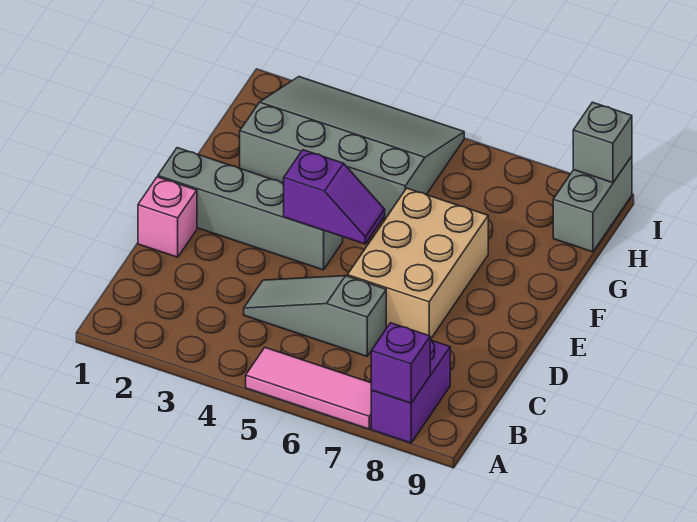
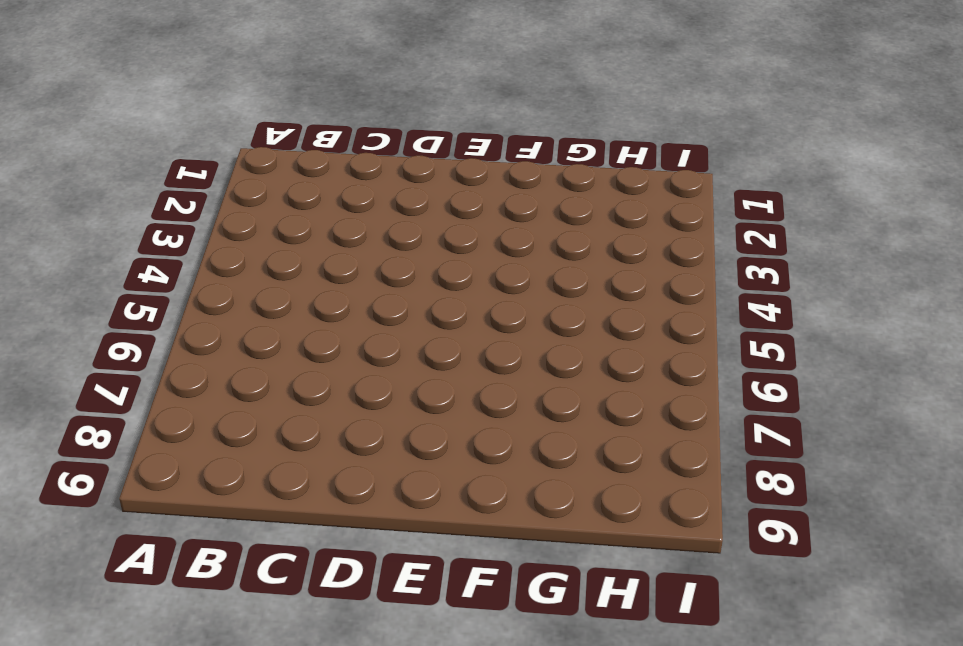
none -> pink 1x3 tile [246,348,372,429]
none -> purple 1x2 brick [371,340,450,443]

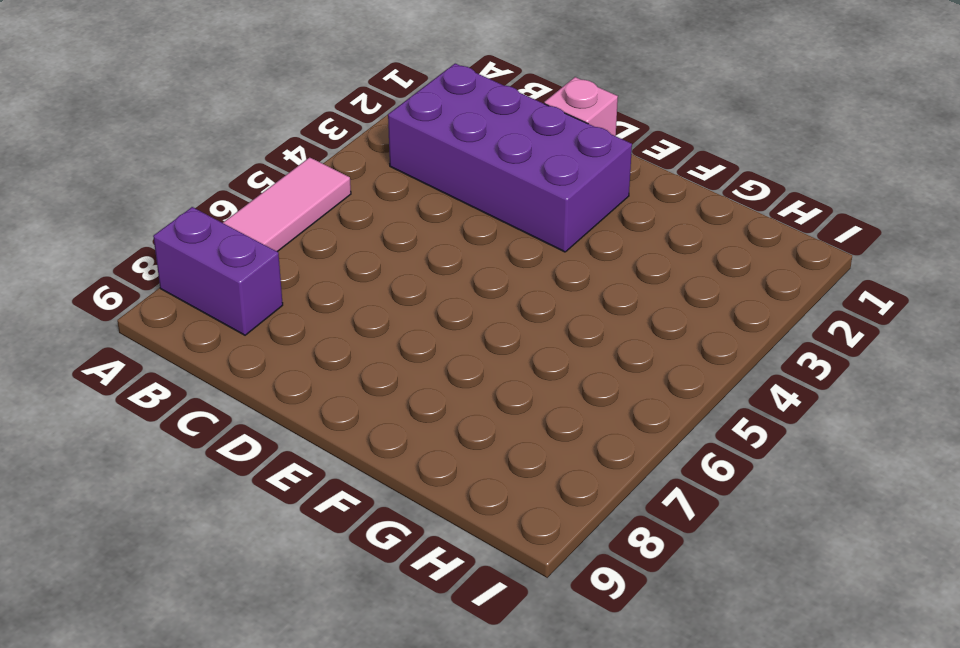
purple 2x4 brick [388,64,632,252] -> grey 1x4 brick [158,148,343,270]
none -> grey 1x3 slope [244,276,386,356]
none -> tan 2x3 brick [348,188,488,339]

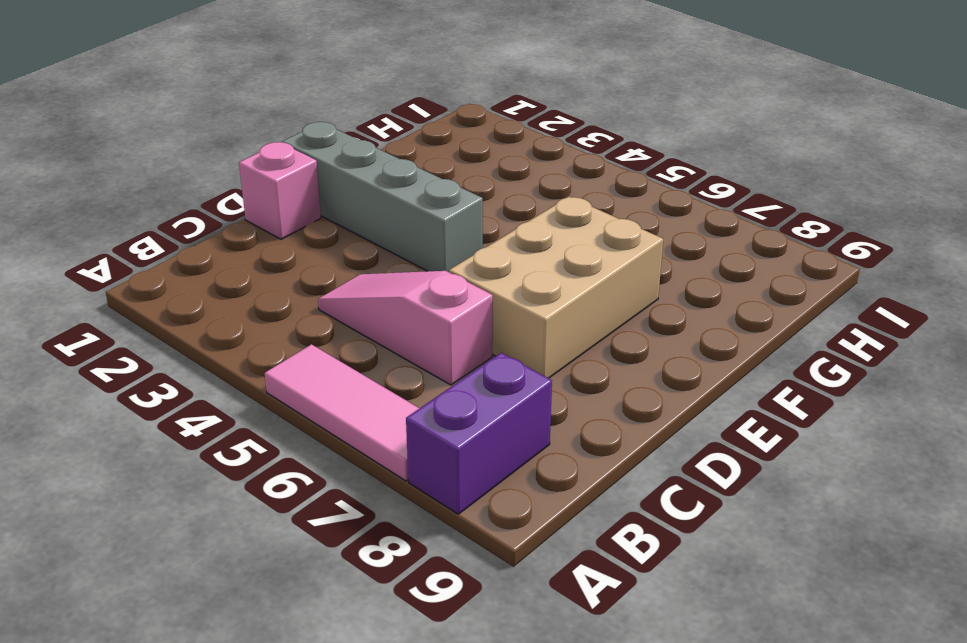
pink 1x3 slope [318,271,493,385] -> grey 1x3 slope [244,276,386,356]
none -> grey 3x4 slope [240,77,464,219]
none -> grey 1x2 brick [553,156,632,252]

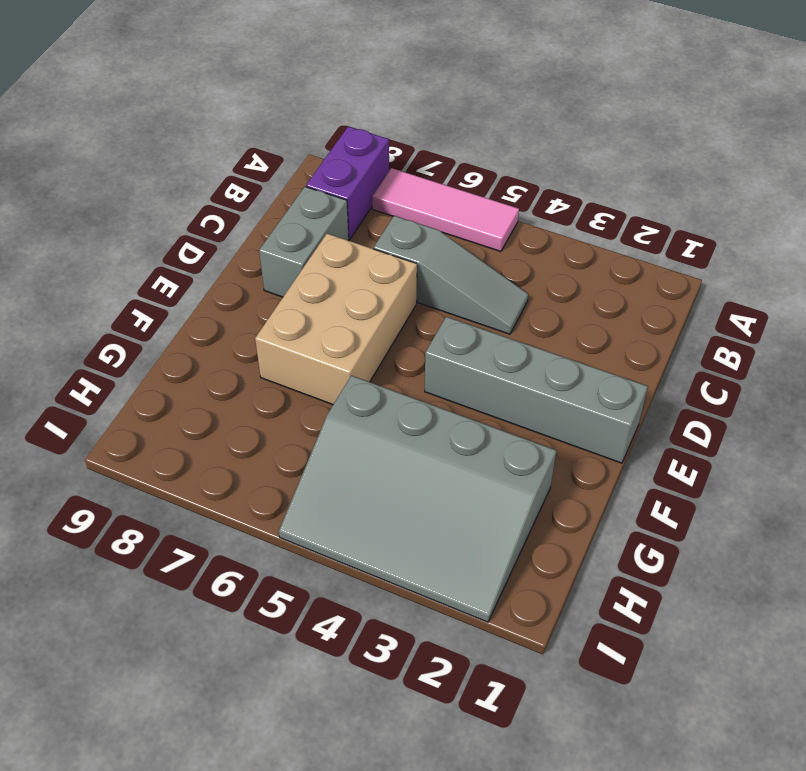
grey 1x2 brick [259,187,349,297] -> grey 1x2 brick moved to [553,156,632,252]
none -> pink 1x1 brick [138,177,197,257]
none -> purple 1x1 brick [371,323,430,403]

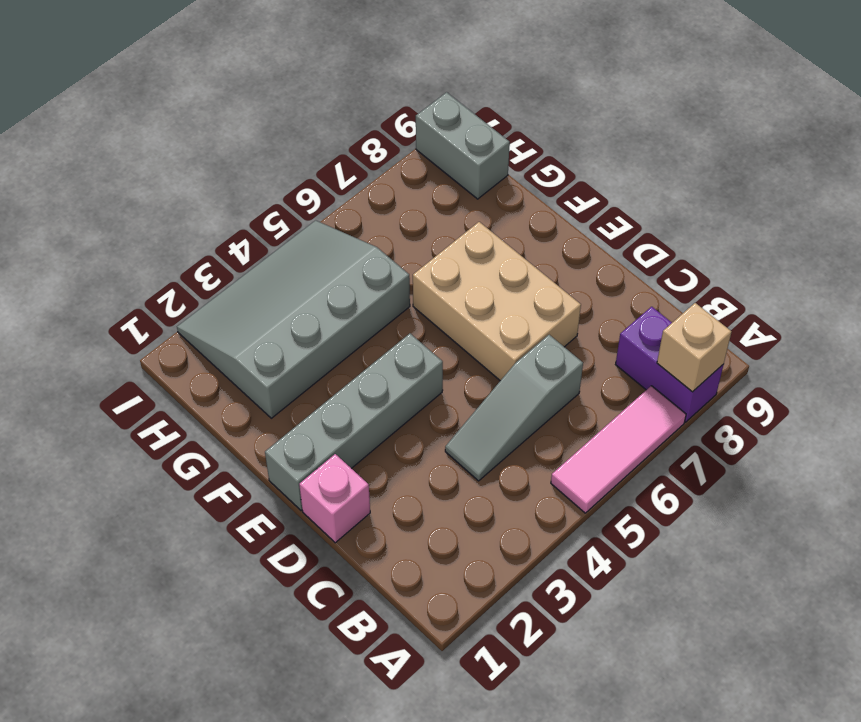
tan 1x1 brick [657,303,732,392] -> purple 1x1 brick [371,323,430,403]
none -> purple 1x2 slope [284,150,385,244]
none -> grey 1x1 brick [573,102,632,183]

